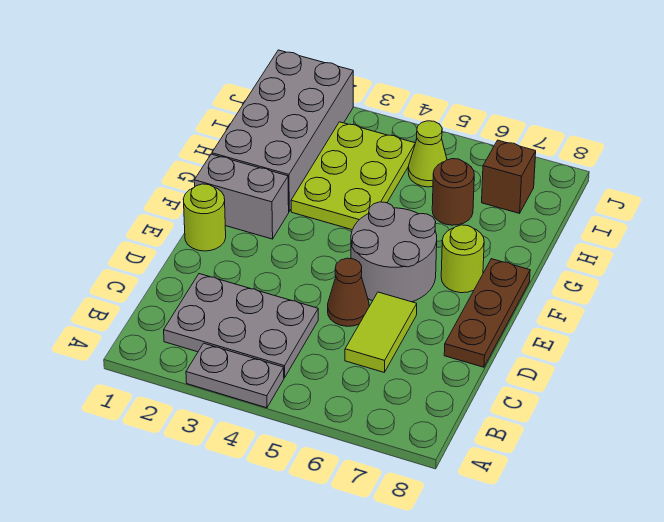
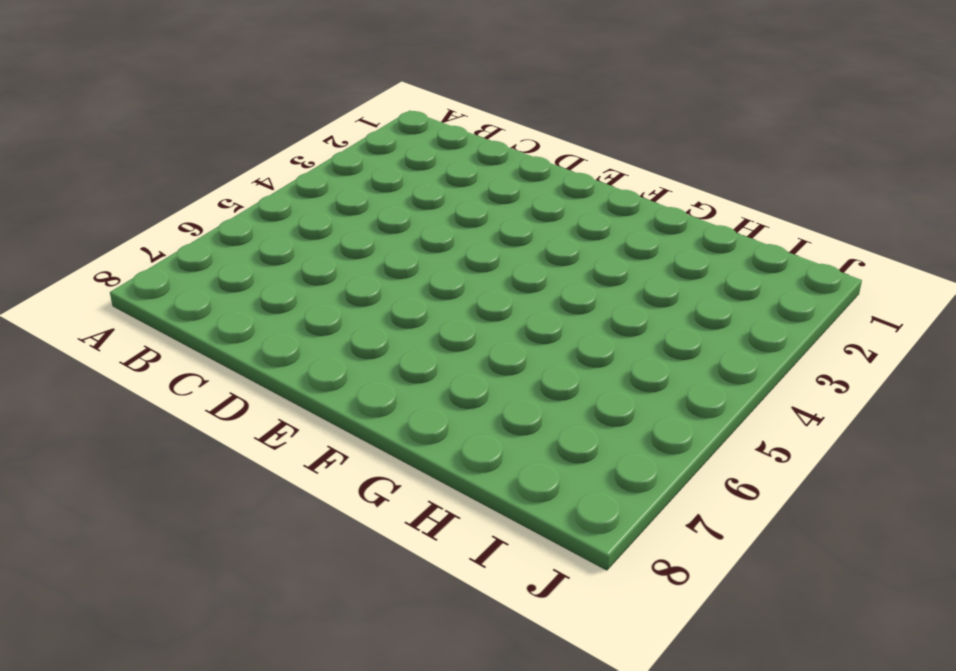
none -> grey 1x2 plate [186,343,284,408]
none -> grey 2x3 plate [164,274,318,378]
none -> lime 1x2 tile [345,292,417,372]

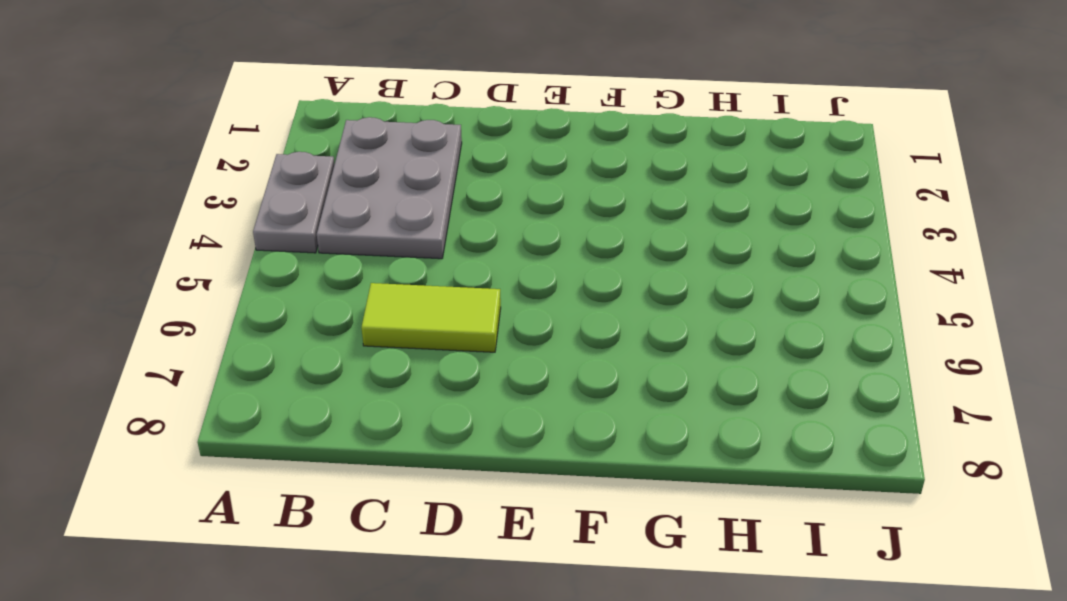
none -> brown 1x1 cone [328,258,369,326]
none -> brown 1x3 plate [444,259,530,367]
none -> lime 1x1 round brick [183,184,226,251]

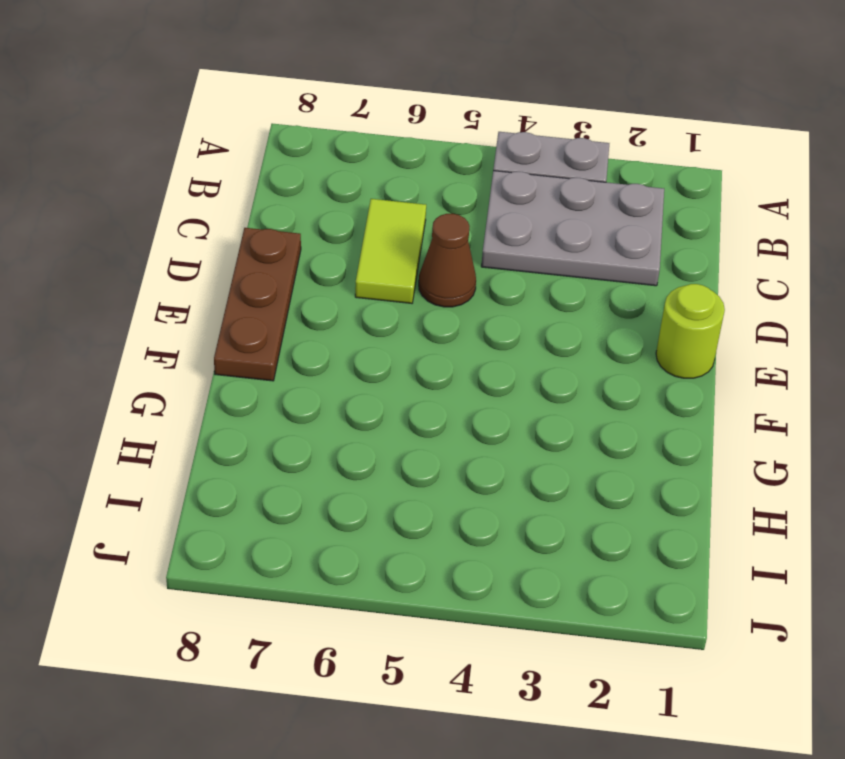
none -> grey 2x2 round brick [351,202,437,302]
none -> grey 1x2 brick [194,154,289,239]
none -> lime 1x1 round brick [441,225,484,293]

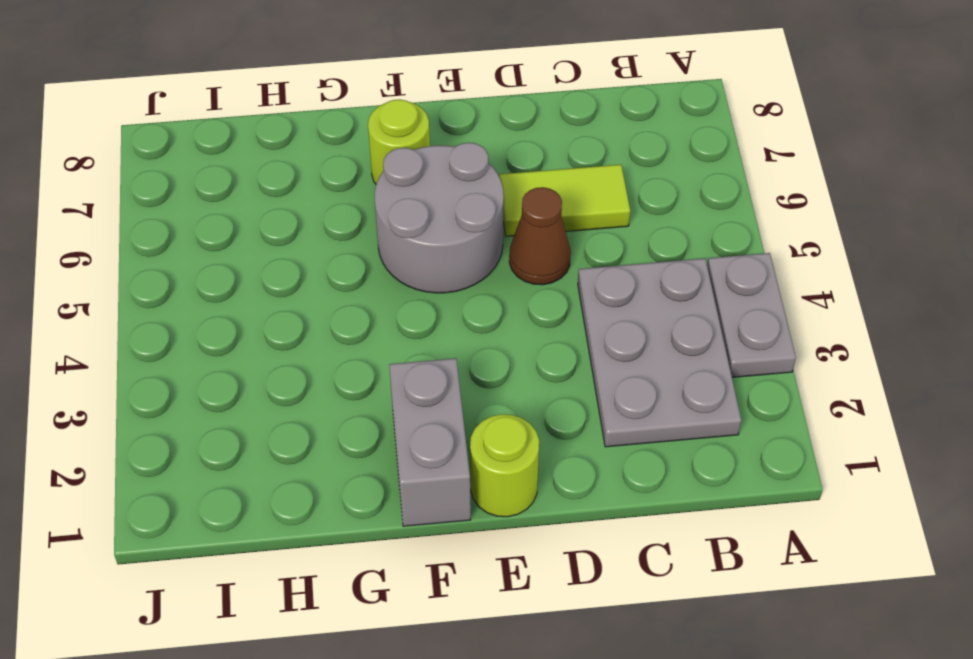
none -> brown 1x3 plate [444,259,530,367]
none -> grey 2x4 brick [212,50,353,211]
none -> lime 2x3 plate [291,122,415,230]

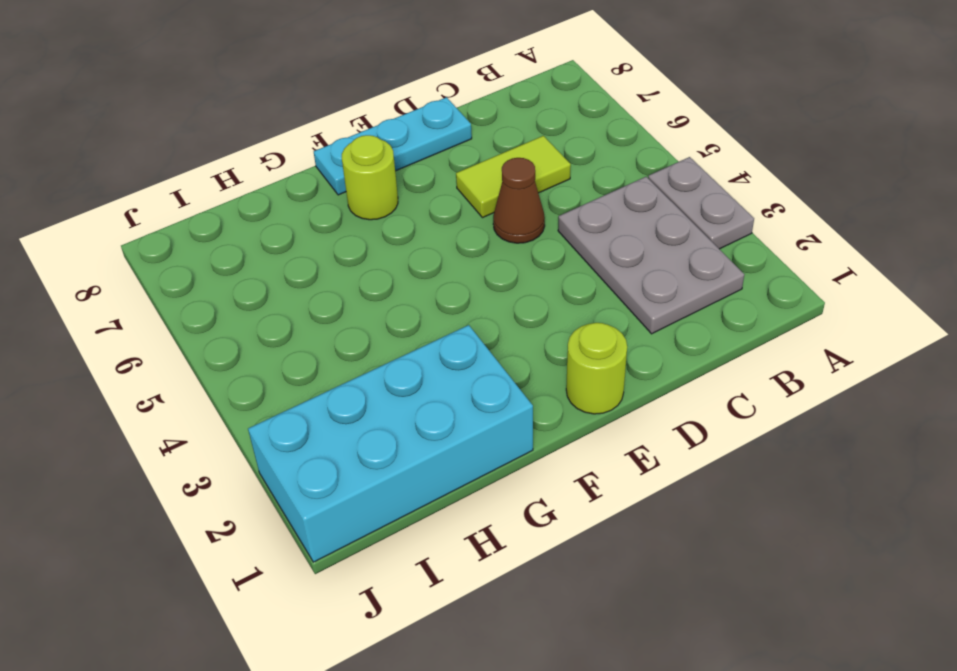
cyan 1x3 plate [314,97,472,195] -> brown 1x3 plate [444,259,530,367]
cyan 2x4 brick [248,325,533,562] -> grey 2x4 brick [212,50,353,211]
none -> grey 2x2 round brick [351,202,437,302]
none -> grey 1x2 brick [194,154,289,239]
none -> lime 2x3 plate [291,122,415,230]

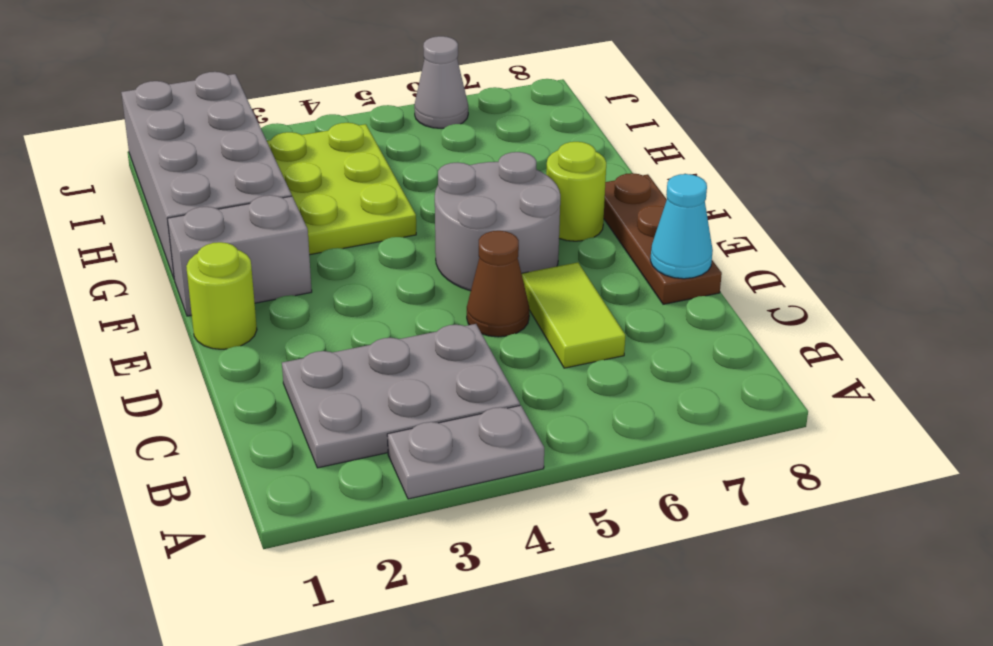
cyan 1x1 cone [650,174,713,279] -> none
grey 1x1 cone [414,36,468,128] -> none
none -> brown 1x1 round brick [432,159,474,225]
none -> lime 1x1 cone [408,121,447,187]
none -> brown 1x1 brick [482,140,536,213]

